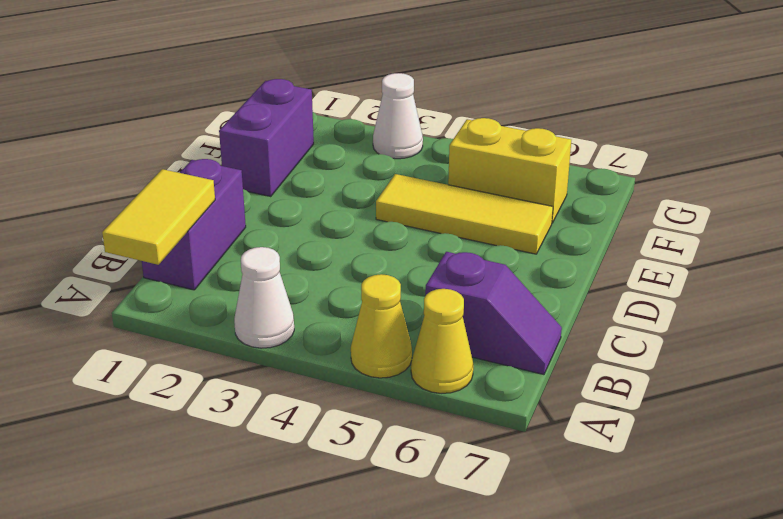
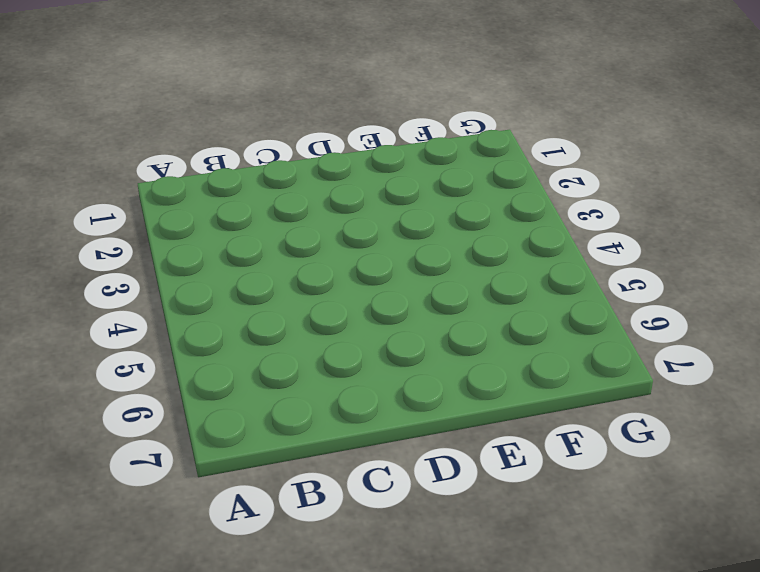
none -> white 1x1 cone [234,247,294,348]
none -> yellow 1x1 cone [351,274,412,378]

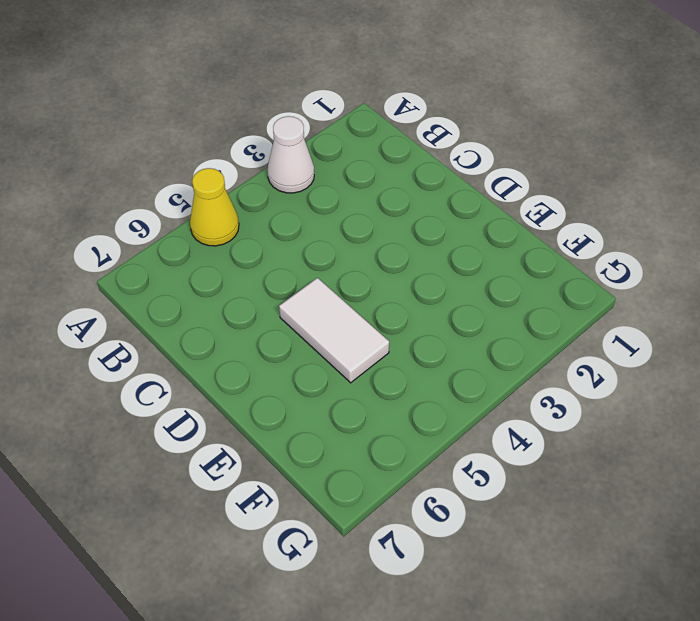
white 1x2 tile [279,278,389,383] -> yellow 1x3 tile [376,174,553,254]
none -> yellow 1x1 cone [411,289,473,393]
none -> purple 1x2 brick [142,159,246,290]

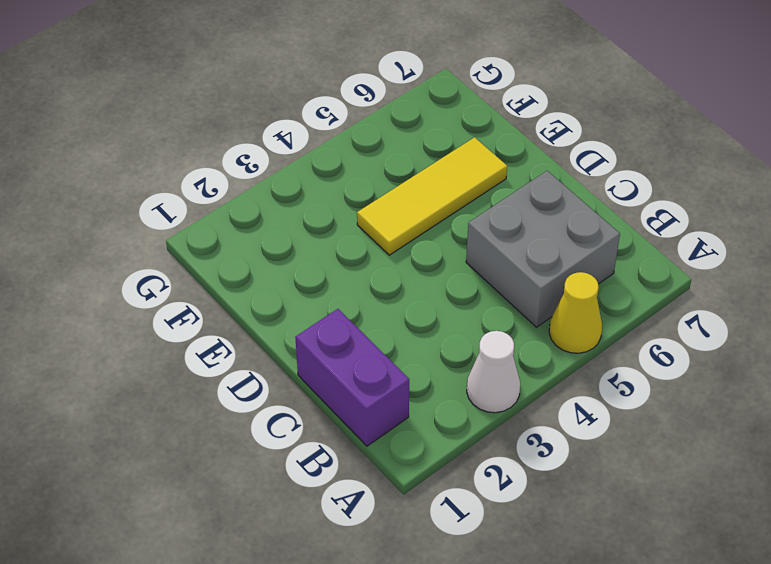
grey 2x2 brick [466,171,620,327] -> purple 1x2 slope [425,252,562,375]
none -> yellow 1x1 cone [411,289,473,393]
none -> purple 1x2 brick [219,79,314,197]

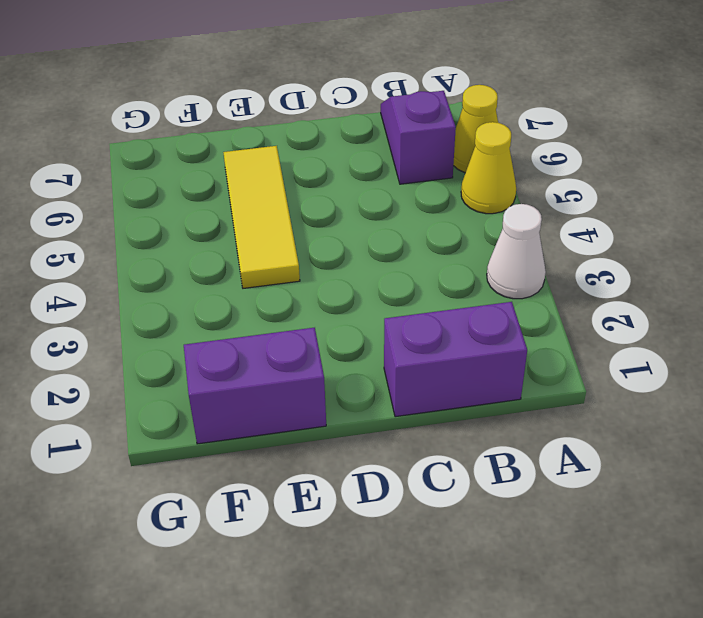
none -> yellow 1x2 brick [448,118,571,223]
none -> white 1x1 cone [373,73,423,159]

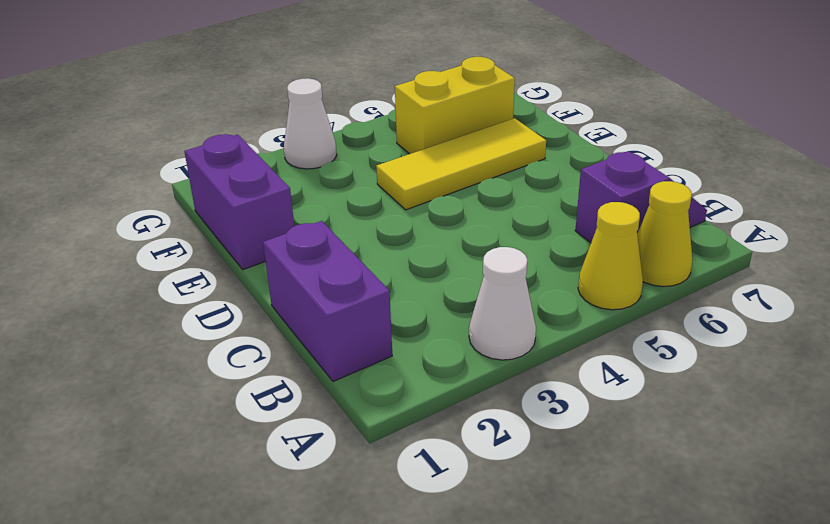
none -> yellow 1x2 tile [102,169,215,265]

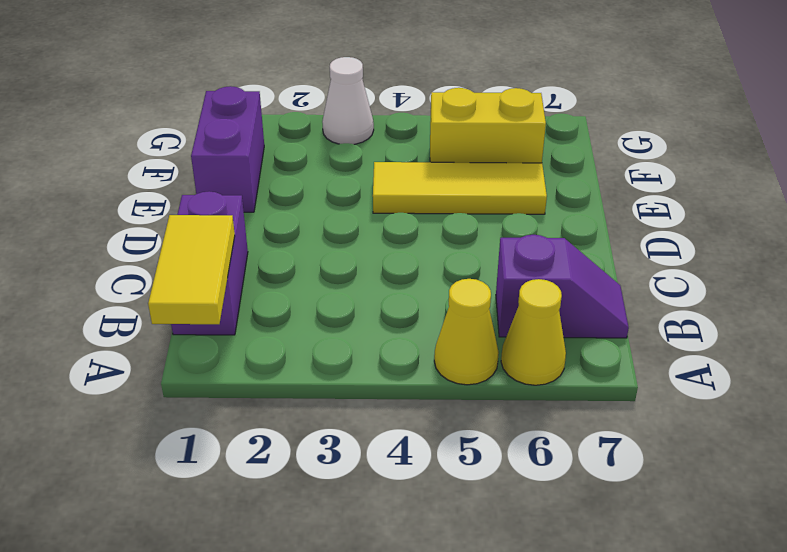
none -> white 1x1 cone [234,247,294,348]

